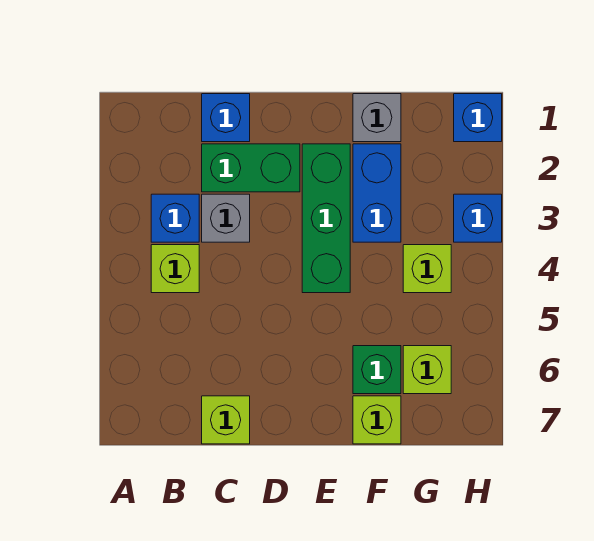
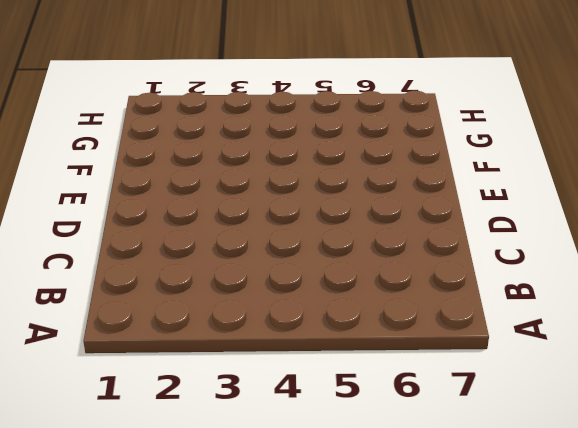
none -> blue 1x1 brick [151,194,199,242]
none -> lime 1x1 brick [151,245,199,293]
none -> blue 1x1 brick [202,94,250,142]

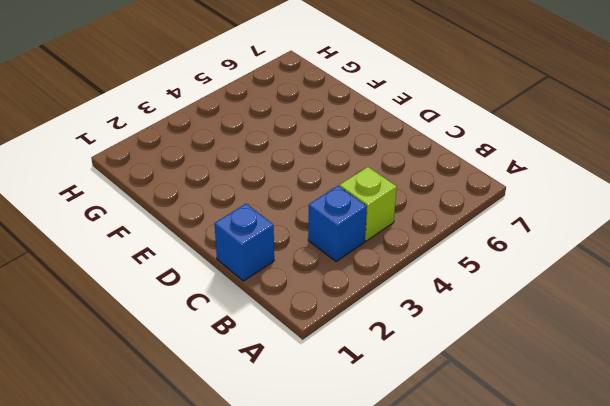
none -> green 1x2 brick [202,144,300,192]
none -> grey 1x1 brick [202,194,250,242]
none -> lime 1x1 brick [202,396,250,444]

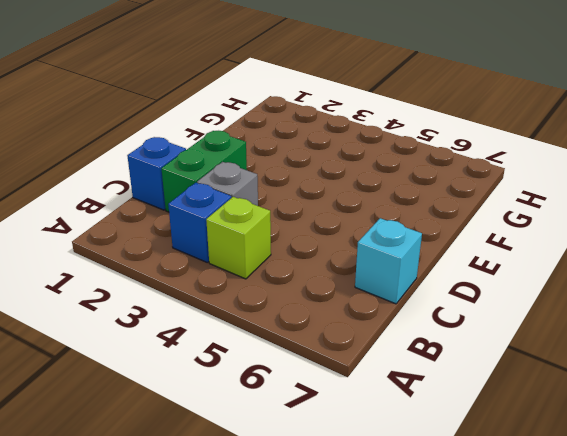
cyan 1x1 brick [355,218,422,304] -> lime 1x1 brick [202,396,250,444]
none -> green 1x3 brick [302,144,350,293]
none -> grey 1x1 brick [353,94,401,142]
none -> blue 1x2 brick [353,144,401,242]

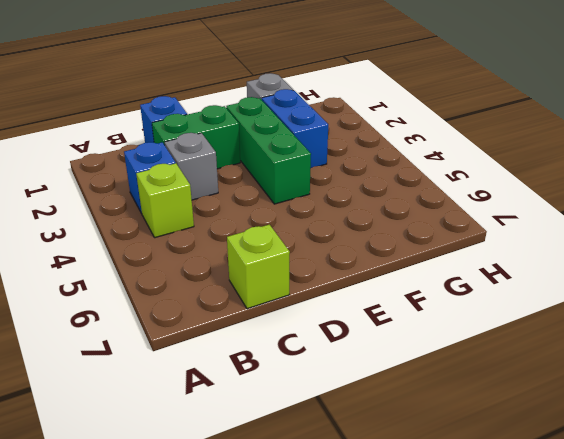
none -> green 1x1 brick [353,346,401,394]
none -> lime 1x1 brick [353,396,401,444]
none -> lime 1x1 brick [403,245,451,293]

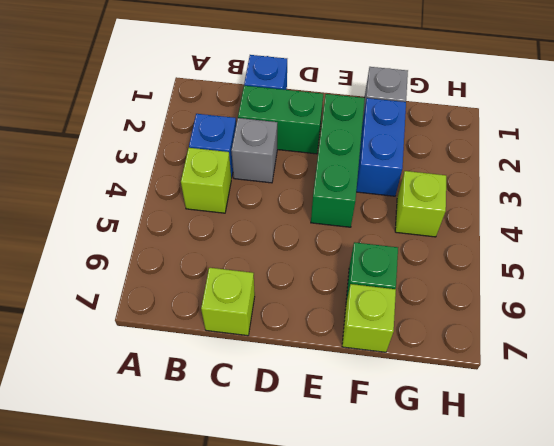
none -> lime 1x1 brick [403,346,451,394]
none -> blue 1x1 brick [454,94,502,142]
none -> blue 1x1 brick [454,194,502,242]

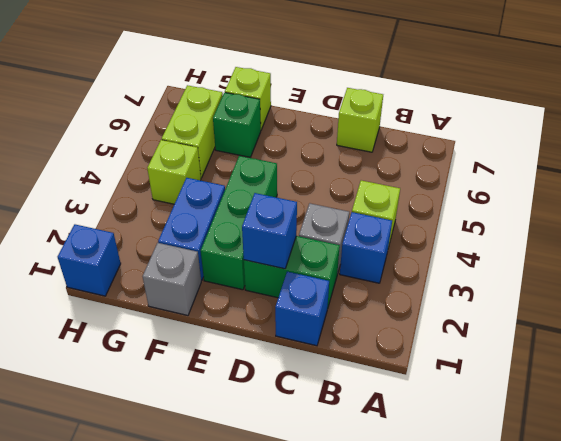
blue 1x1 brick [242,193,297,269] -> blue 1x1 brick moved to [454,194,502,242]
lime 1x2 brick [162,85,223,178] -> lime 1x1 brick [403,346,451,394]

